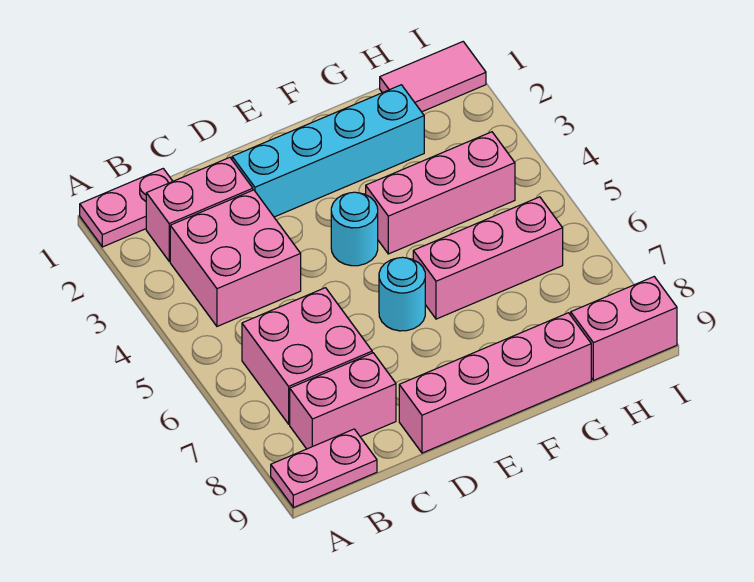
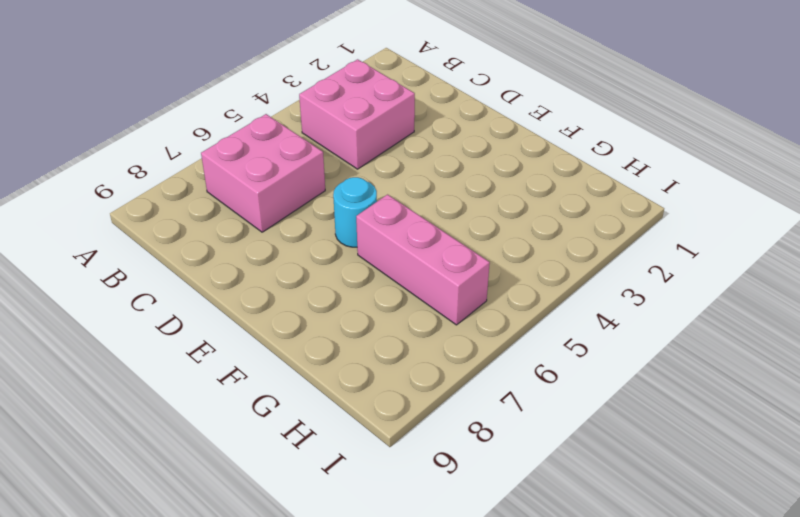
none -> pink 1x2 plate [80,169,173,247]
none -> pink 1x2 plate [271,429,377,508]
none -> pink 1x2 brick [146,157,253,261]

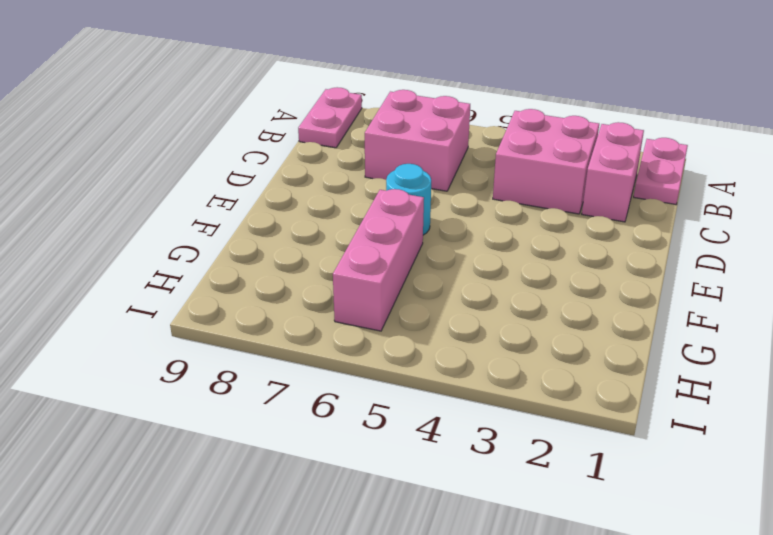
none -> pink 1x2 brick [290,353,396,449]
none -> cyan 1x4 brick [232,85,424,217]
none -> pink 1x4 brick [399,313,591,453]

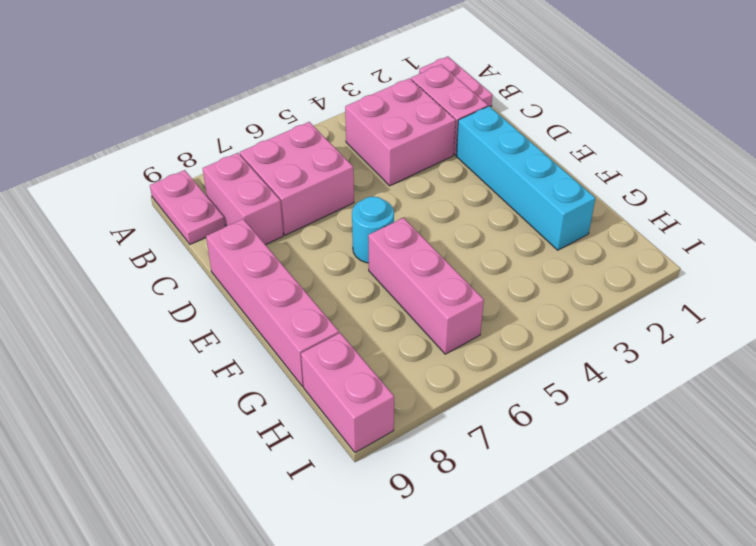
none -> cyan 1x1 round brick [331,192,378,266]
none -> pink 1x3 brick [366,132,515,254]
none -> pink 1x2 tile [380,42,486,112]

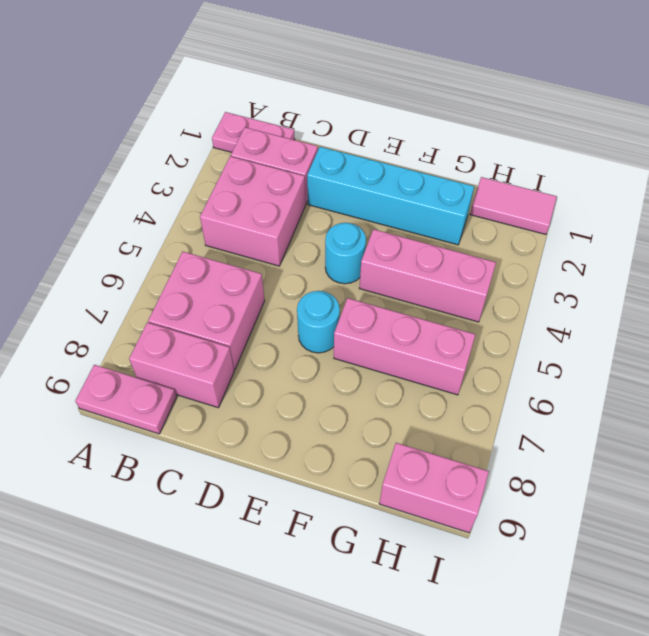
none -> pink 1x4 brick [399,313,591,453]

